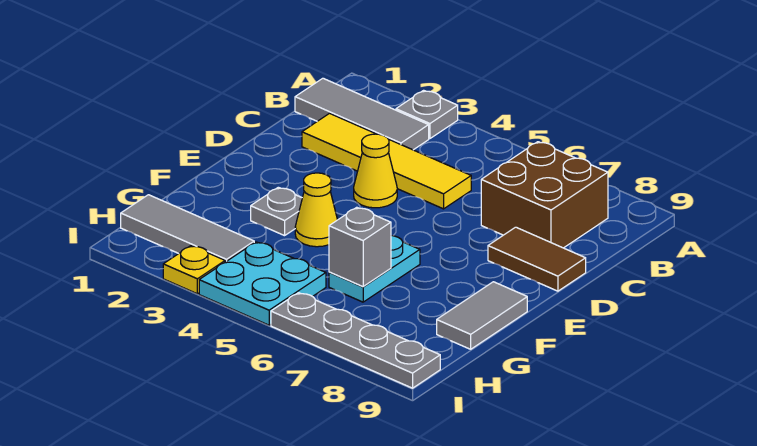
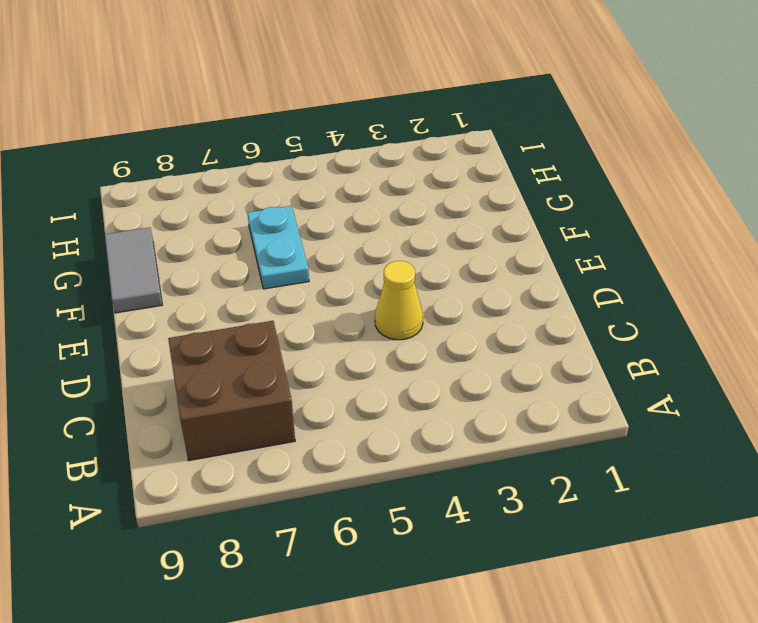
none -> grey 1x1 plate [396,90,458,139]
none -> grey 1x3 tile [295,78,429,150]
none -> yellow 1x4 tile [302,113,471,209]

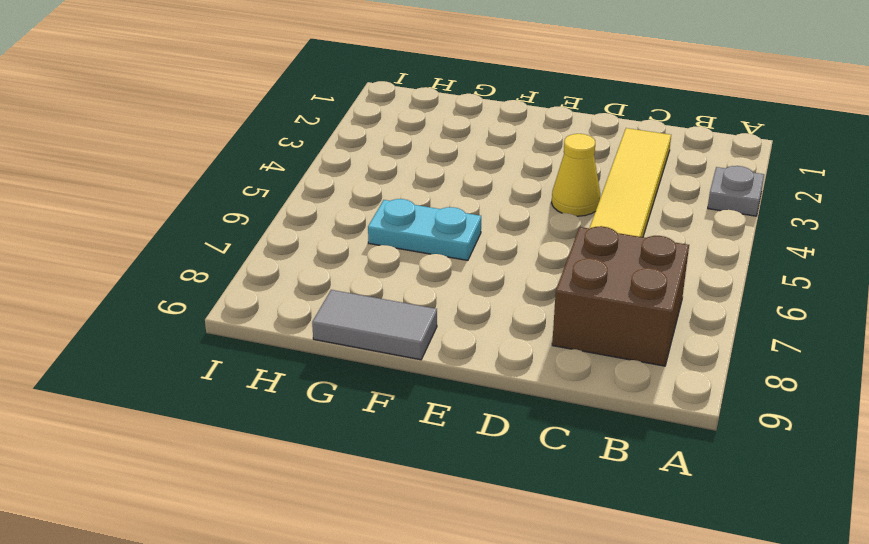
none -> grey 1x3 tile [295,78,429,150]
none -> brown 1x2 tile [488,227,586,291]
none -> grey 1x1 plate [251,187,302,236]

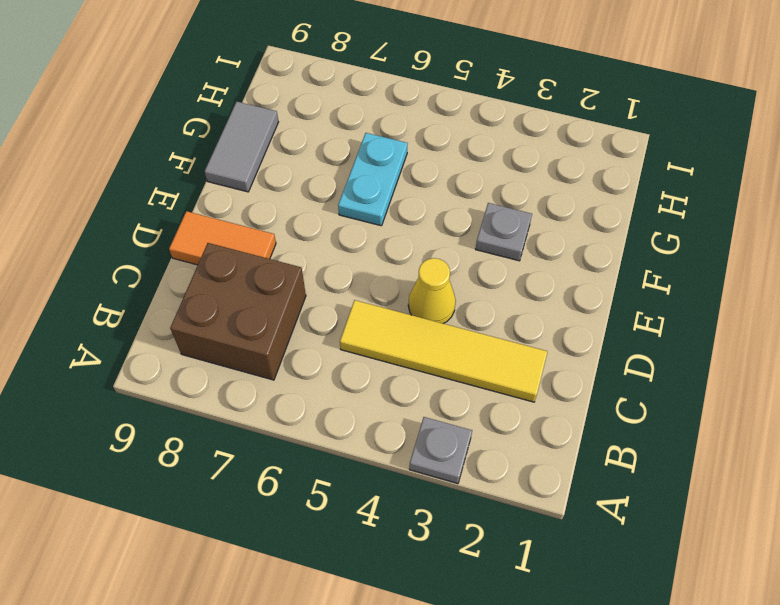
orange 1x2 tile [169,211,276,265] -> brown 1x2 tile [488,227,586,291]
none -> grey 1x3 tile [295,78,429,150]
none -> yellow 1x1 cone [295,173,337,247]
none -> grey 1x3 tile [121,195,254,262]

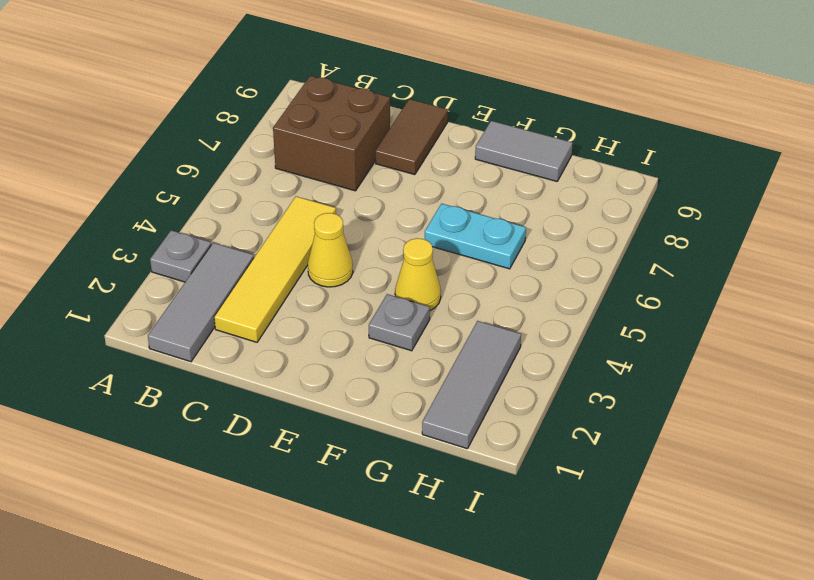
none -> cyan 2x2 plate [199,242,326,325]
none -> yellow 1x1 plate [163,246,225,294]
none -> grey 1x4 plate [271,293,440,388]

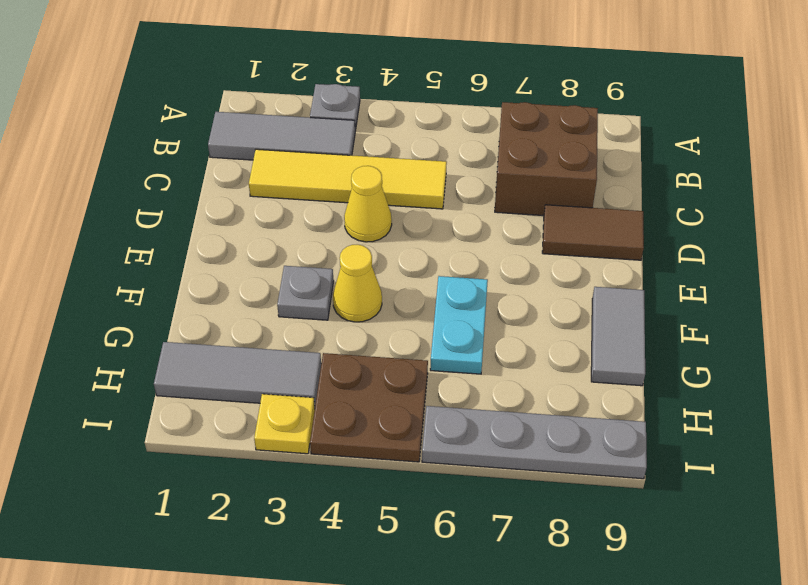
brown 2x2 plate [310,353,428,462] -> cyan 2x2 plate [199,242,326,325]
none -> grey 1x1 brick [329,207,391,287]

